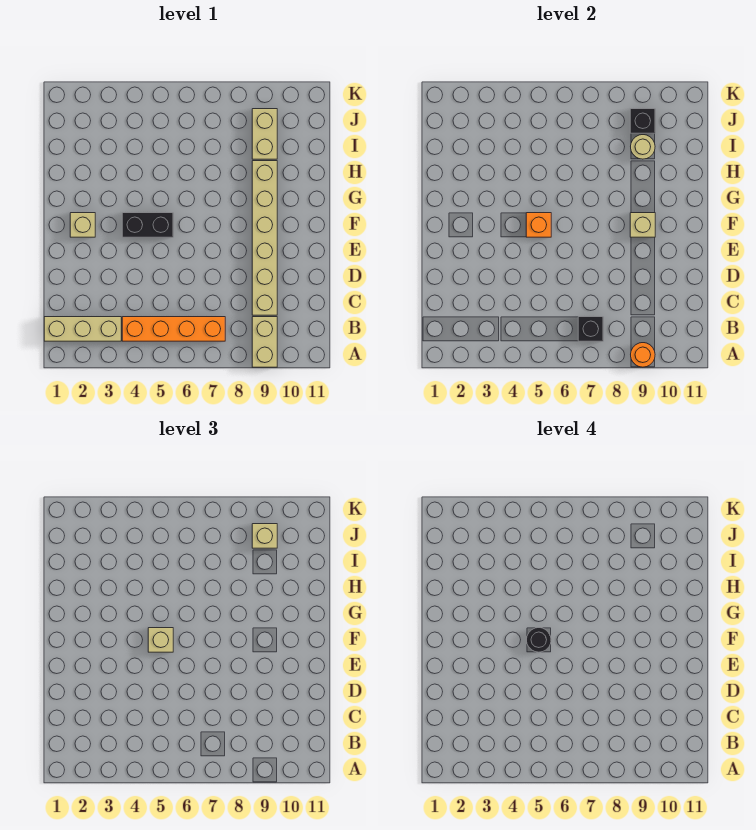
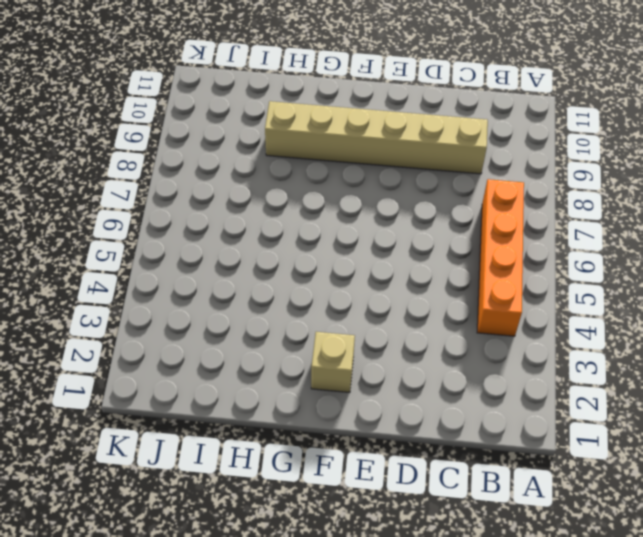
none -> tan 1x2 brick [252,317,277,367]
none -> tan 1x3 brick [44,317,121,341]
none -> black 1x2 brick [122,213,173,237]

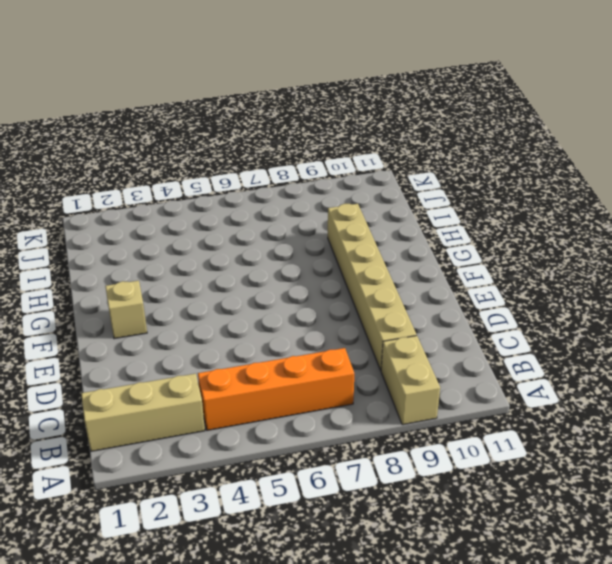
none -> black 1x2 brick [122,213,173,237]
none -> tan 1x2 brick [252,109,277,159]
none -> orange 1x1 round brick [631,343,655,367]

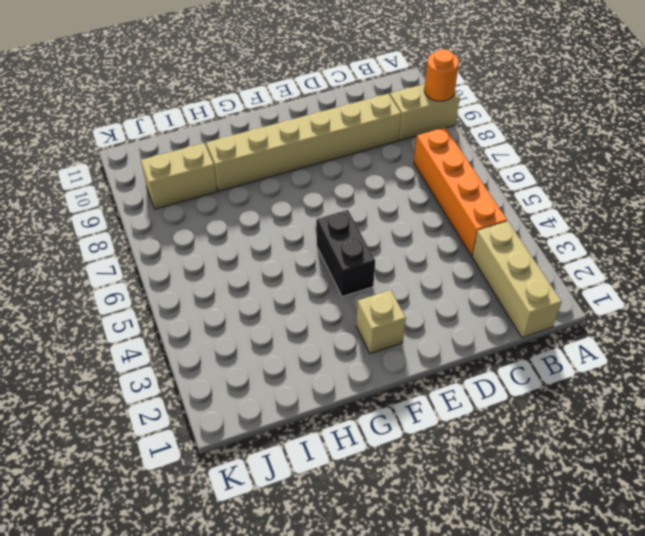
none -> black 1x1 brick [578,317,603,341]
none -> orange 1x1 brick [526,213,551,237]
none -> tan 1x1 brick [630,213,655,237]

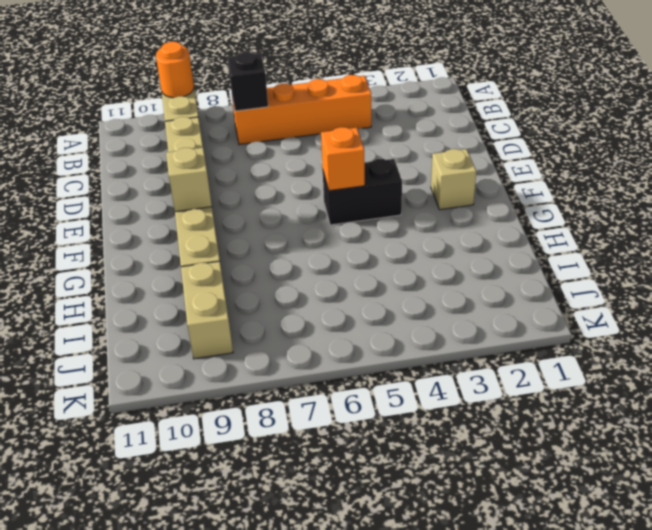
none -> tan 1x3 brick [44,317,121,341]
none -> tan 1x1 round brick [631,135,655,159]
none -> black 1x1 brick [630,109,655,133]

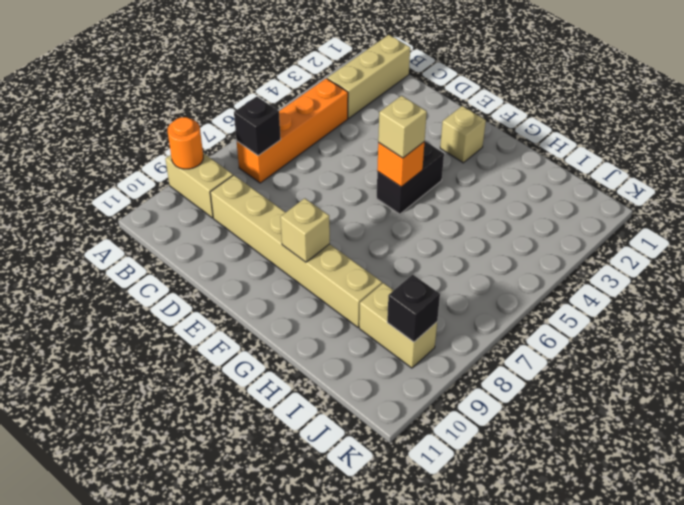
none -> tan 1x1 round brick [631,135,655,159]
none -> tan 1x1 brick [252,524,277,548]
none -> black 1x1 round brick [527,628,551,652]

